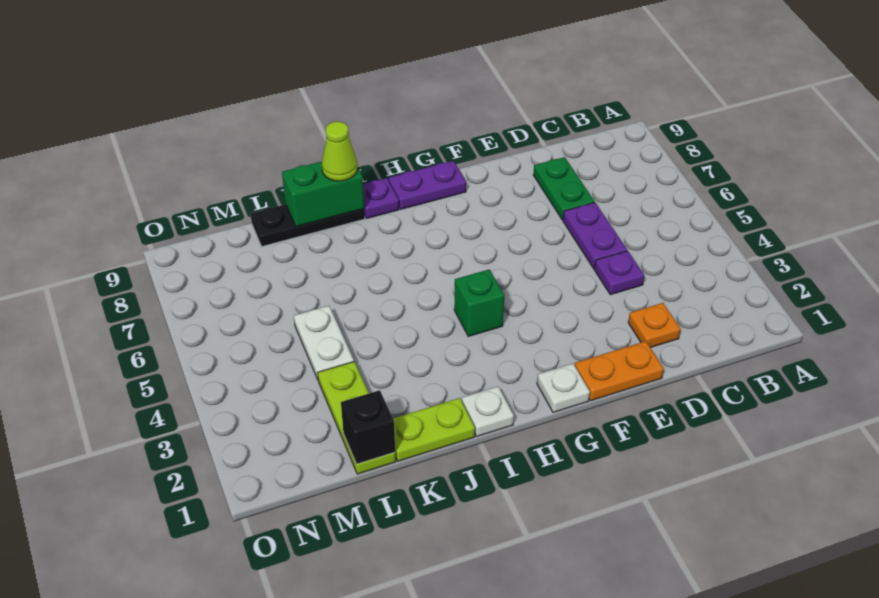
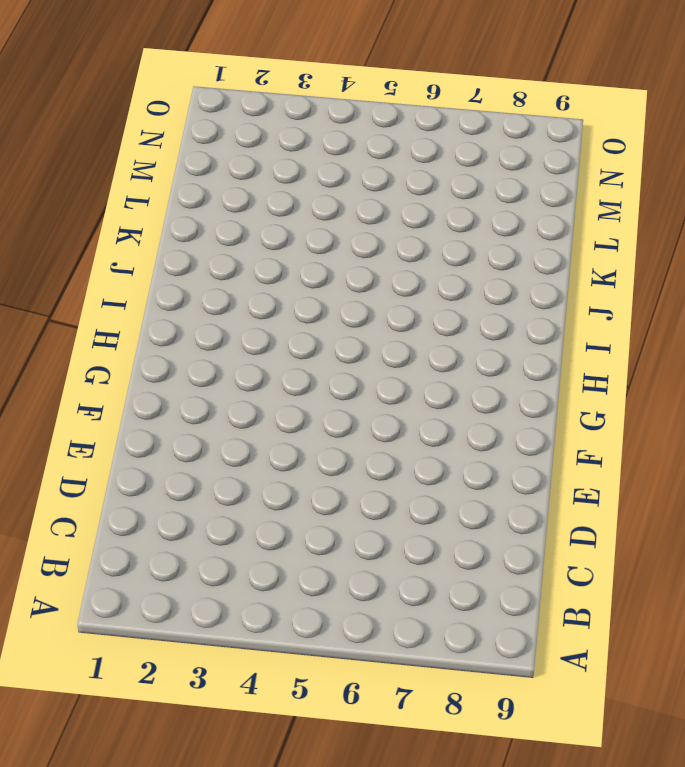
none -> orange 1x1 plate [628,303,681,348]
none -> purple 1x1 plate [594,251,644,295]
none -> purple 1x2 plate [563,202,627,269]

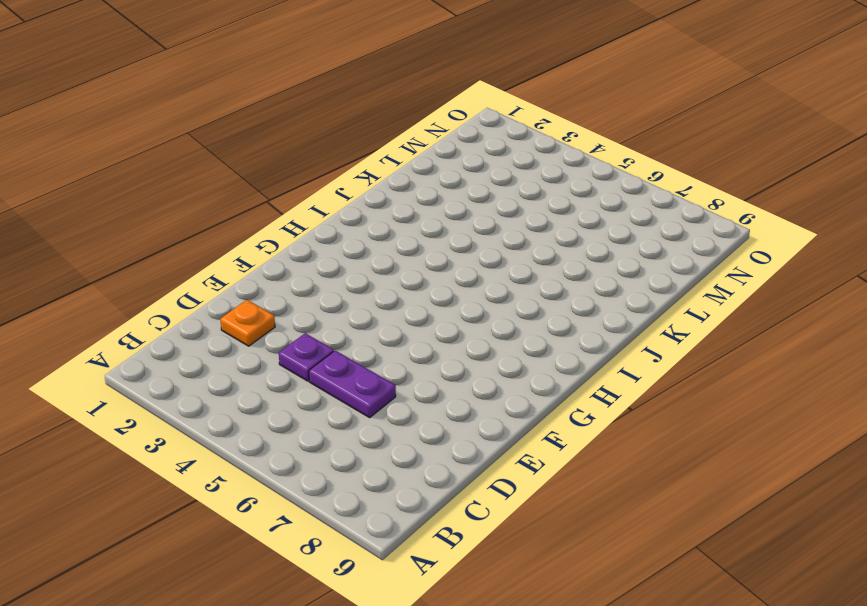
none -> green 1x2 plate [533,157,595,220]
none -> orange 1x2 plate [575,341,664,401]
none -> white 1x1 plate [537,363,590,413]

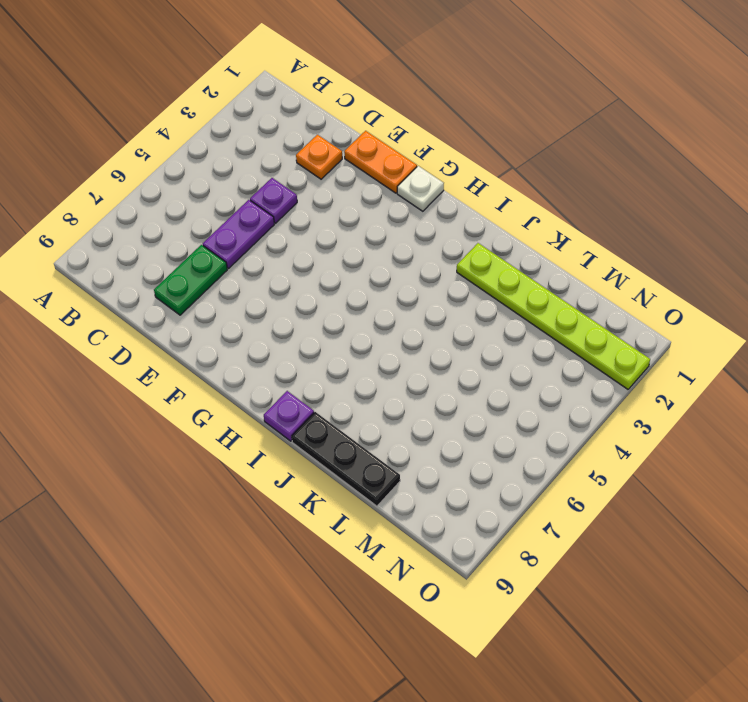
lime 1x6 plate [457,243,650,389] -> lime 1x3 plate [318,362,396,474]
none -> purple 1x2 plate [389,161,466,209]
none -> green 1x1 brick [454,269,504,336]
none -> white 1x1 plate [462,386,514,436]

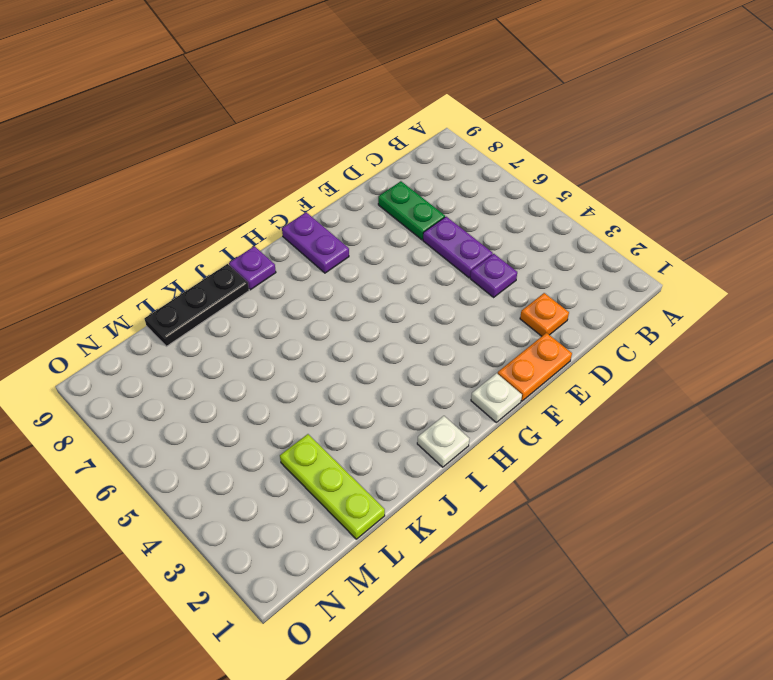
purple 1x2 plate [282,212,349,273] -> purple 1x2 plate turned to [389,161,466,209]
none -> green 1x1 brick [454,269,504,336]
none -> lime 1x2 plate [393,398,475,461]
none -> white 1x2 plate [294,306,354,380]

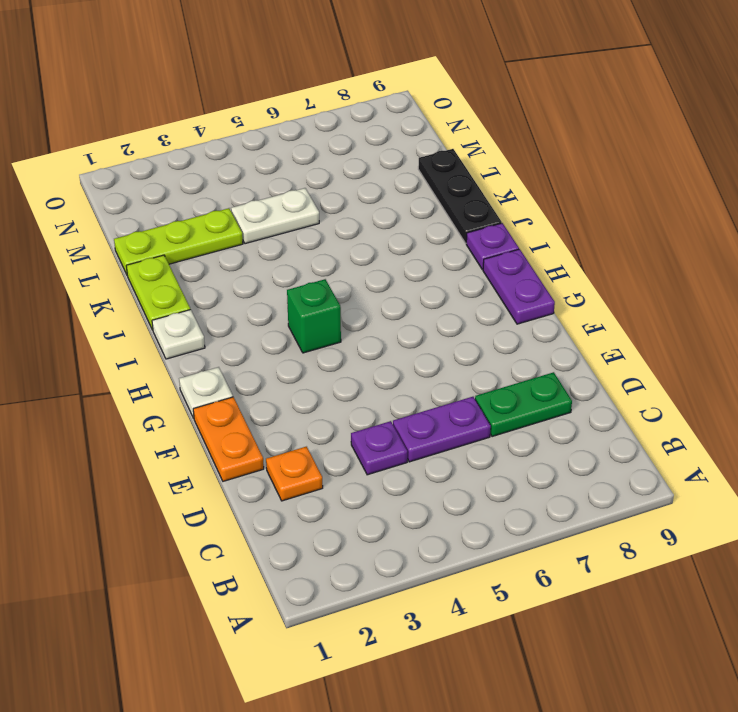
none -> green 1x2 brick [282,162,364,227]
none -> black 1x1 brick [341,390,395,464]
none -> lime 1x1 cone [322,122,358,181]

